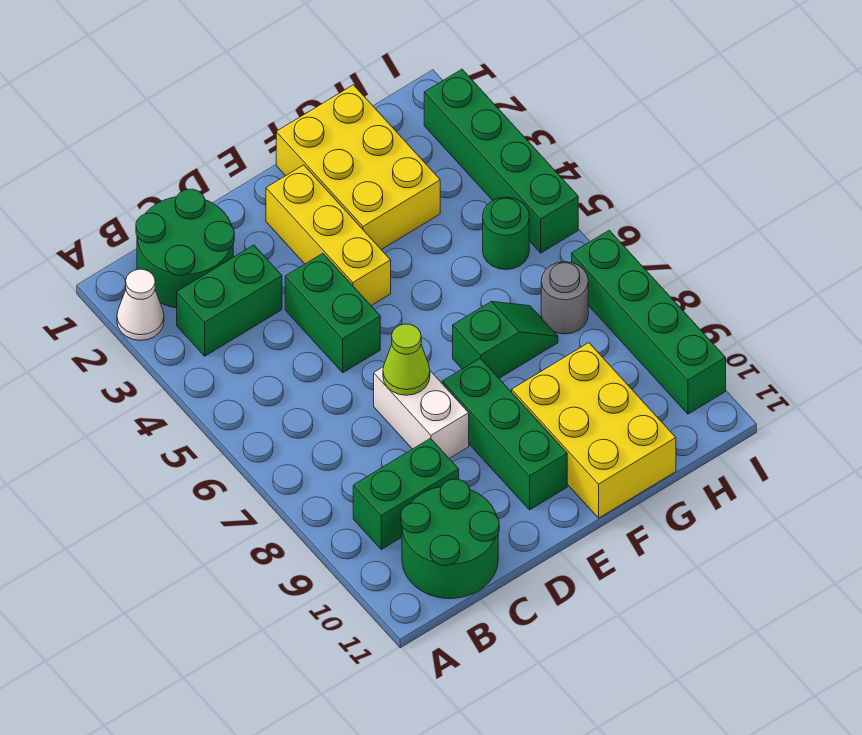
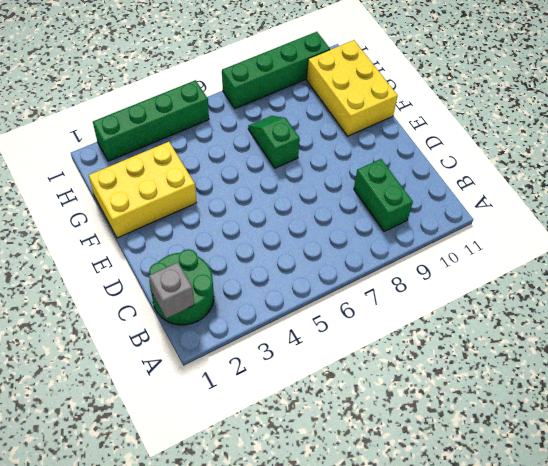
grey 1x1 brick [149,262,194,318] -> none
yellow 2x3 brick [307,40,398,136] -> yellow 2x3 brick turned to [512,343,676,518]
none -> white 1x1 cone [117,269,164,341]
none -> green 1x2 brick [177,245,282,356]
none -> green 2x2 round brick [401,479,499,599]

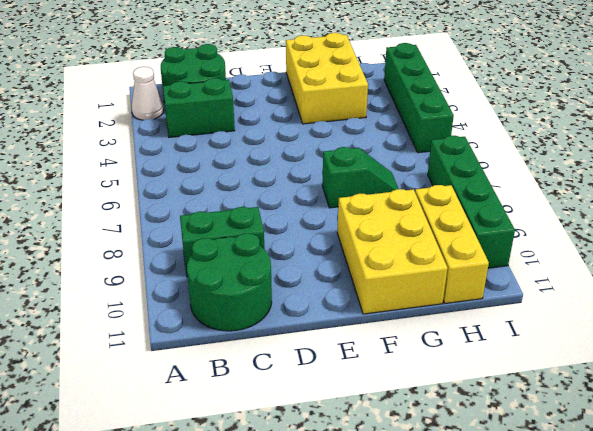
yellow 1x3 brick [415,185,489,303] -> yellow 1x3 brick moved to [266,165,391,306]
none -> green 1x2 brick [285,254,380,373]
none -> white 1x2 brick [374,367,469,458]
none -> green 1x3 brick [443,358,567,510]

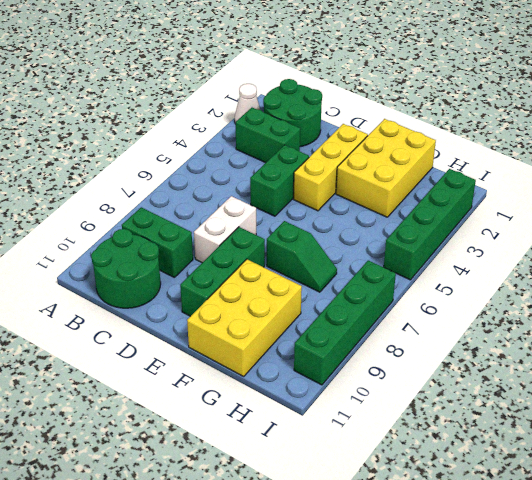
none -> green 1x1 round brick [483,197,529,270]
none -> grey 1x1 round brick [541,262,588,334]
none -> lime 1x1 cone [383,324,430,395]

